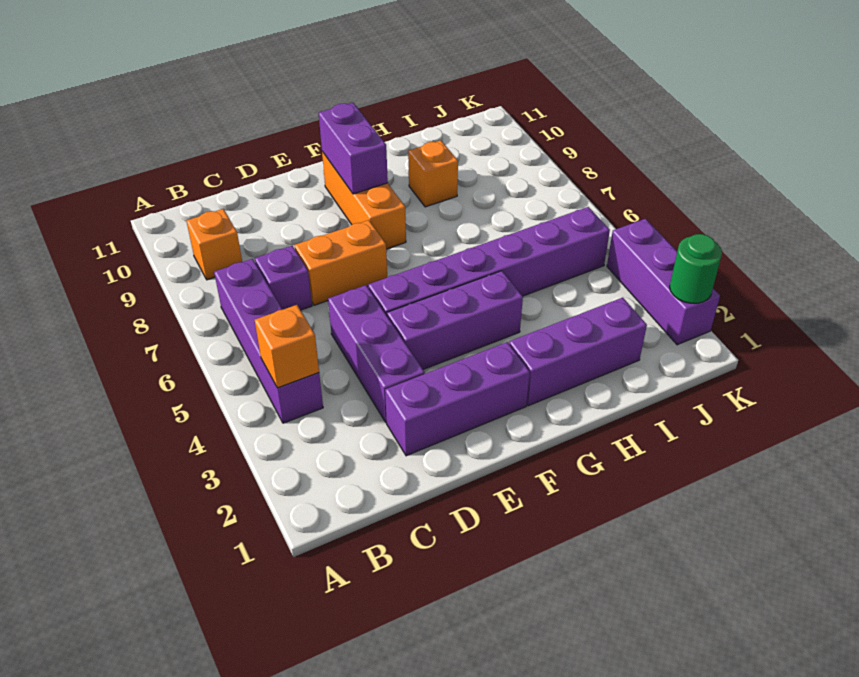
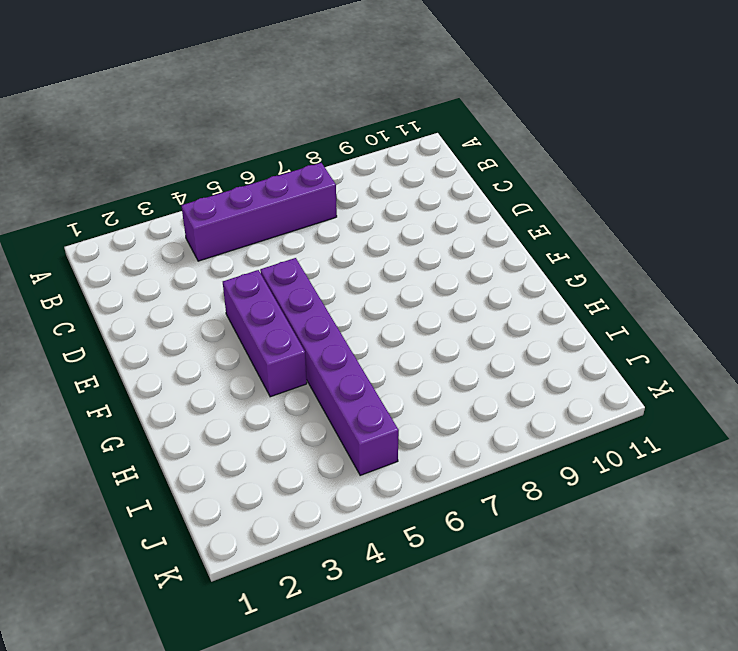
none -> orange 1x1 brick [186,209,242,280]
none -> purple 1x1 brick [255,246,312,310]
none -> purple 1x3 brick [385,342,530,456]

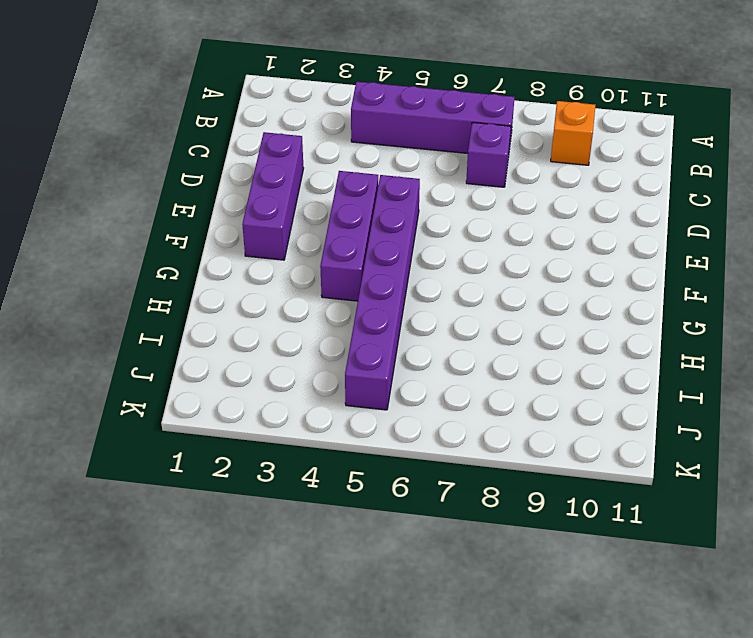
none -> purple 1x3 brick [328,285,425,423]
none -> orange 1x2 brick [294,220,387,305]
none -> orange 1x3 brick [322,151,406,249]

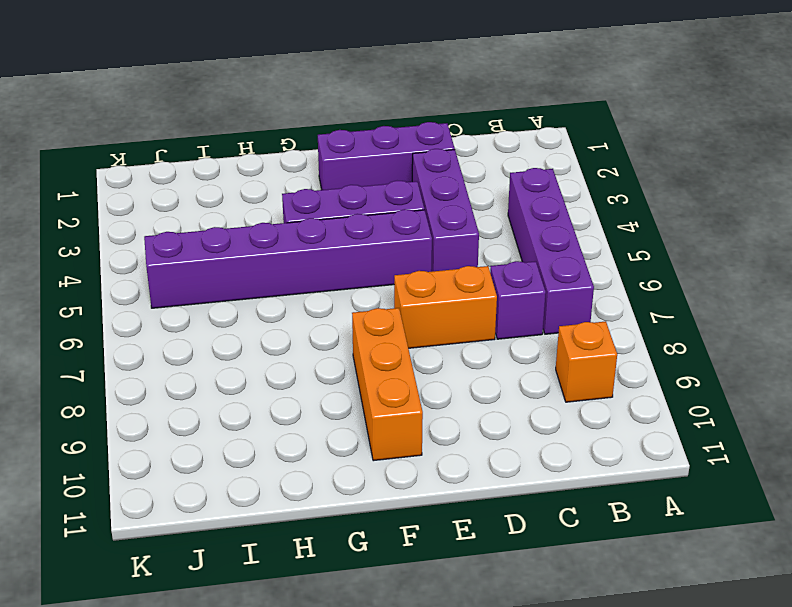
none -> purple 1x3 brick [509,298,647,406]
none -> orange 1x1 brick [408,140,458,207]
none -> purple 1x3 brick [607,219,720,345]

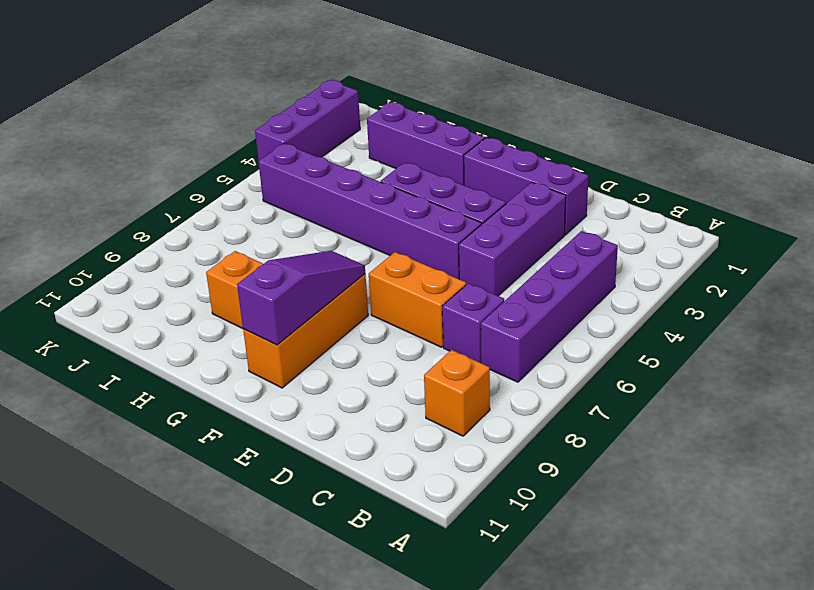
purple 1x3 slope [237,251,365,345] -> purple 1x2 brick [319,103,388,194]
none -> orange 1x1 brick [255,305,319,388]
none -> green 1x1 round brick [670,234,722,303]

